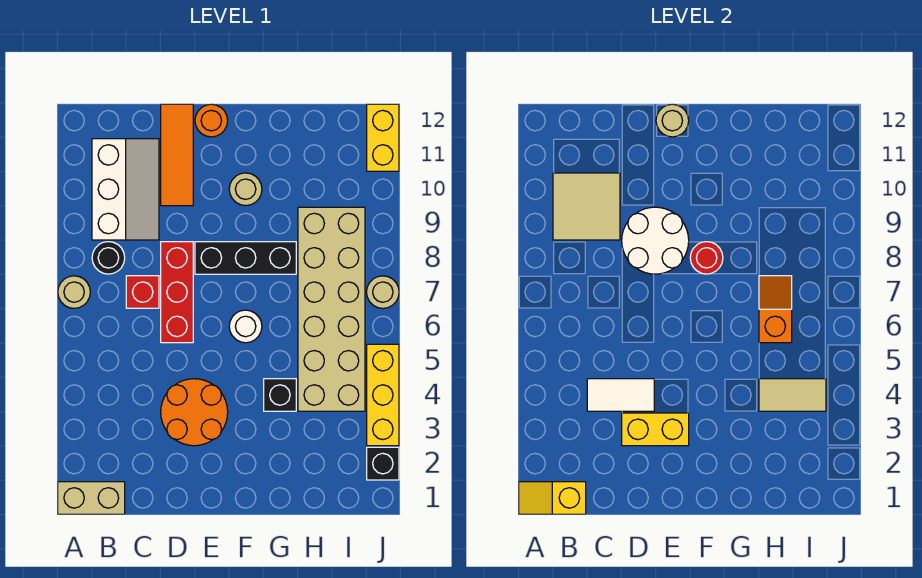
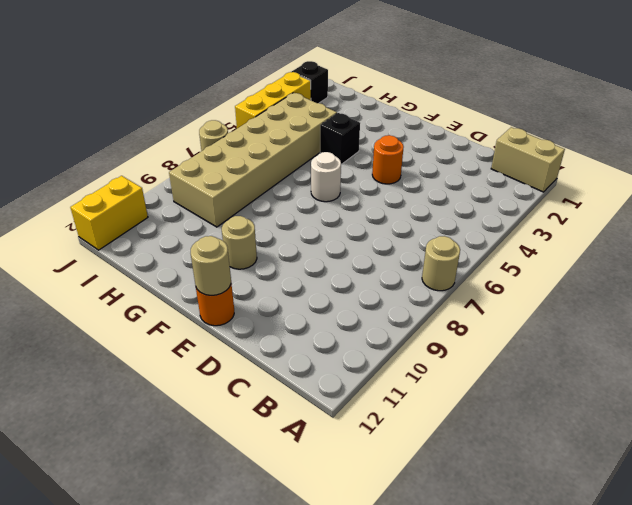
orange 1x1 round brick [372,135,404,184] -> orange 2x2 round brick [161,379,228,446]
none -> black 1x1 round brick [92,242,125,274]
none -> white 2x3 slope [92,139,159,240]
none -> red 1x1 brick [126,276,159,308]

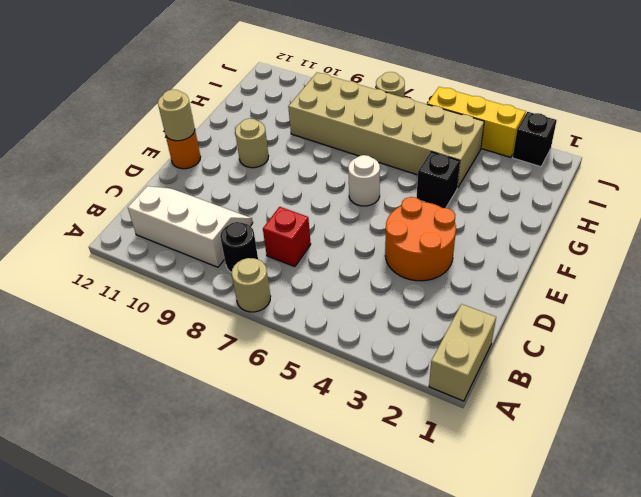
none -> red 1x3 brick [161,242,193,343]
none -> orange 1x3 tile [161,104,193,206]
none -> black 1x3 brick [195,242,296,274]

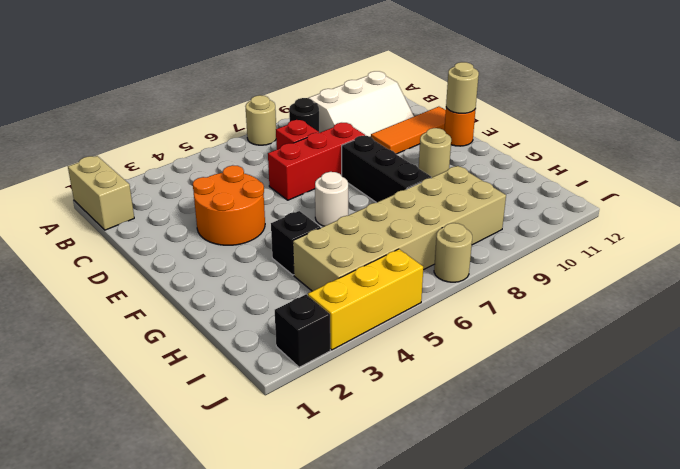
none -> yellow 1x2 brick [367,104,399,171]
none -> yellow 1x2 slope [519,482,586,514]
none -> tan 2x2 tile [553,173,620,240]

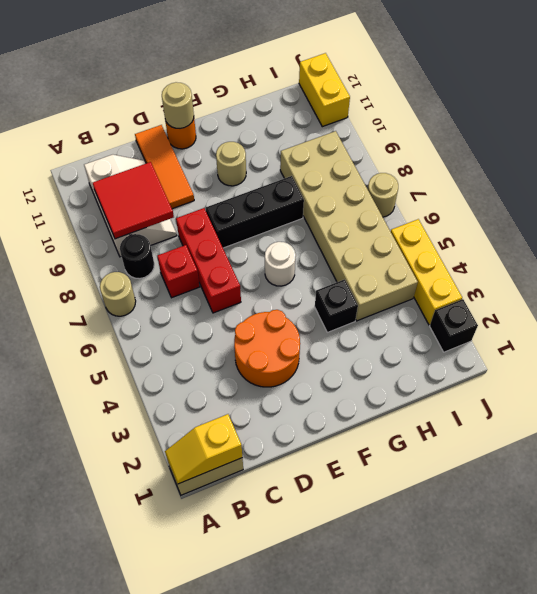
red 2x2 tile [93,162,174,239] -> tan 2x2 tile [553,173,620,240]
none -> white 1x2 tile [587,379,654,411]
none -> yellow 1x2 brick [622,413,689,446]
none -> white 2x2 round brick [622,207,689,274]

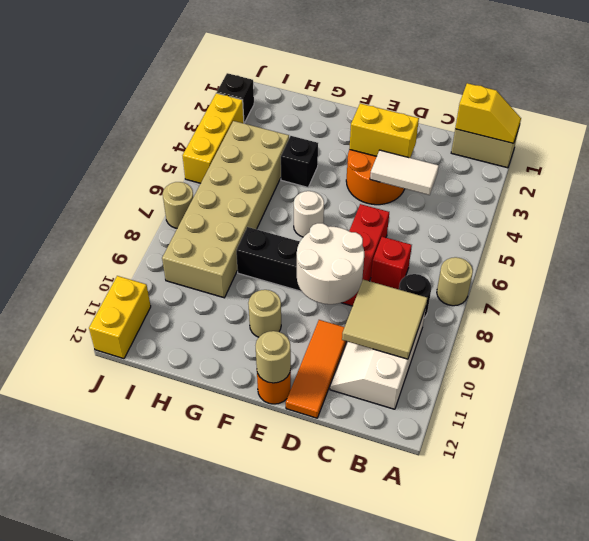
none -> red 1x1 round brick [690,242,723,274]
none -> tan 1x2 tile [759,379,826,411]
none -> orange 1x2 slope [759,276,792,343]

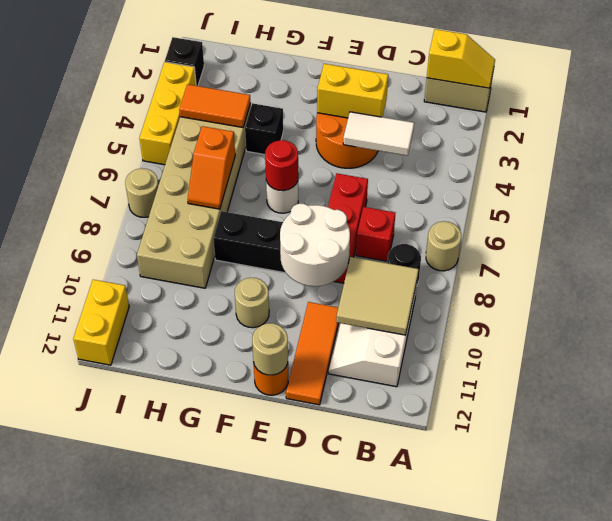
red 1x1 round brick [265,140,298,191] -> red 1x1 round brick moved to [690,242,723,274]
orange 1x2 tile [179,84,251,127] -> tan 1x2 tile [759,379,826,411]

